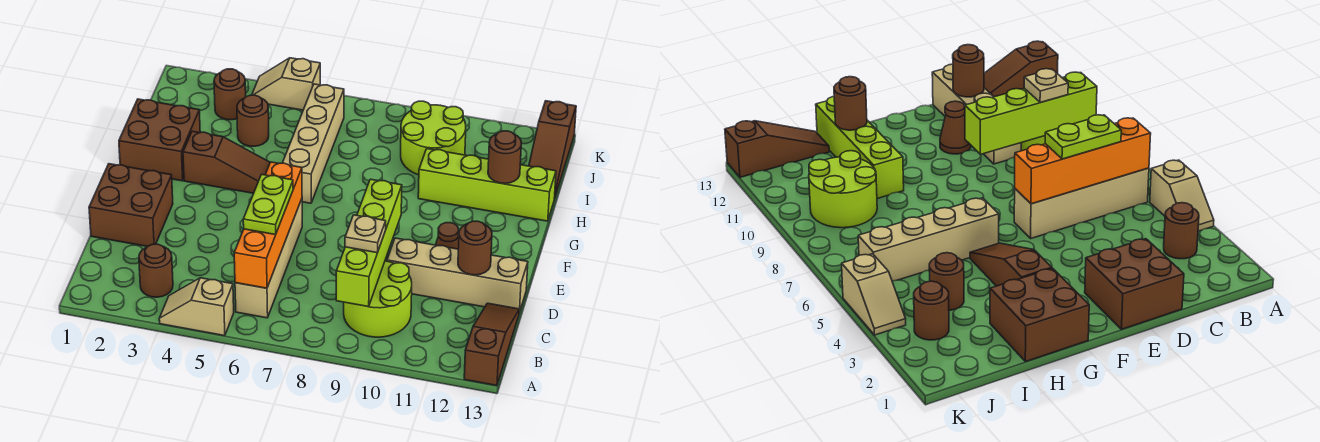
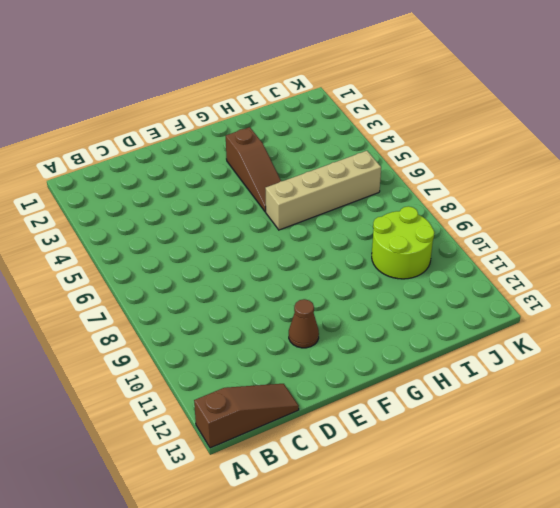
none -> tan 1x2 slope [159,278,234,336]
none -> brown 1x1 round brick [139,244,173,297]
none -> tan 1x4 brick [235,199,302,318]

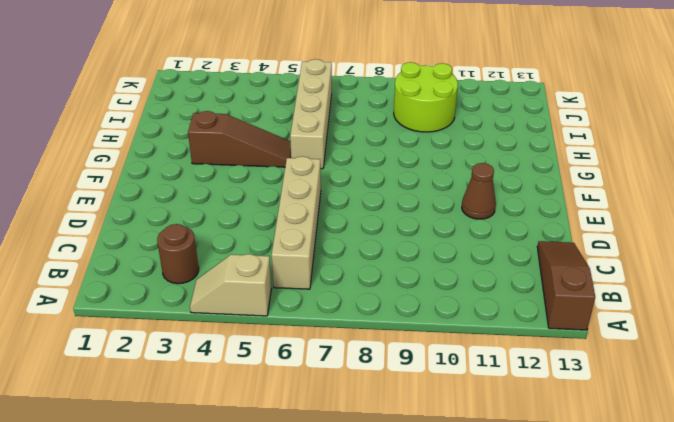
none -> lime 2x2 round brick [344,261,412,337]
none -> brown 2x2 brick [89,164,173,247]
none -> tan 1x4 brick [387,238,528,313]

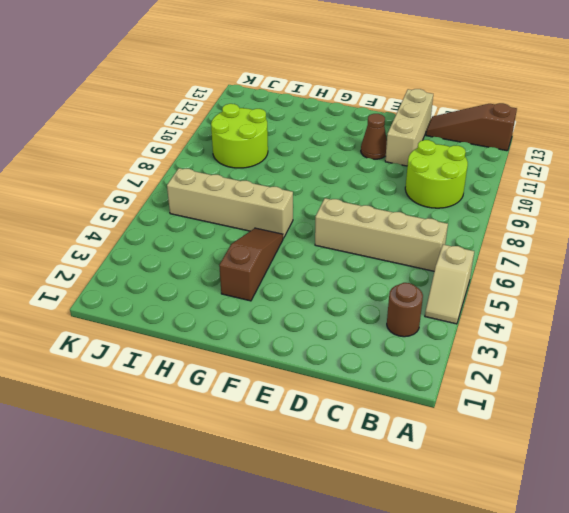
tan 1x3 brick [385,89,433,166] -> tan 1x4 brick [387,238,528,313]
none -> brown 2x2 brick [89,164,173,247]
none -> brown 2x2 brick [119,99,200,181]
none -> lime 1x4 brick [418,149,556,221]

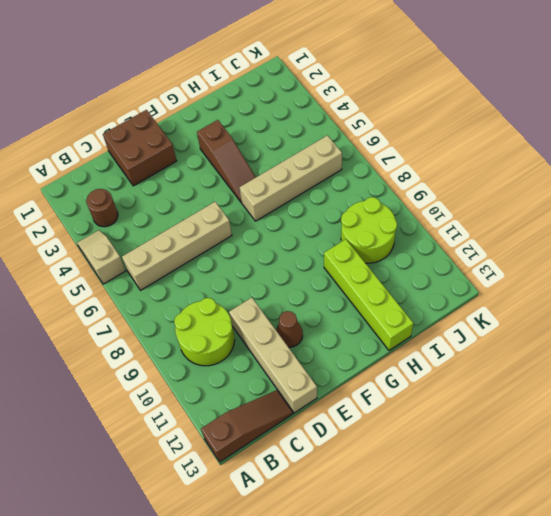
none -> brown 2x2 brick [119,99,200,181]
none -> brown 1x1 round brick [237,95,269,146]
none -> brown 1x3 slope [529,101,576,199]

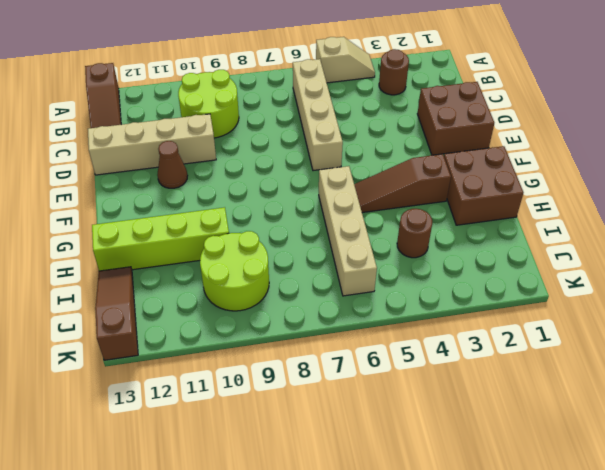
none -> brown 1x1 round brick [214,69,246,120]
none -> tan 1x2 slope [252,58,320,110]
none -> orange 1x4 brick [234,162,302,288]

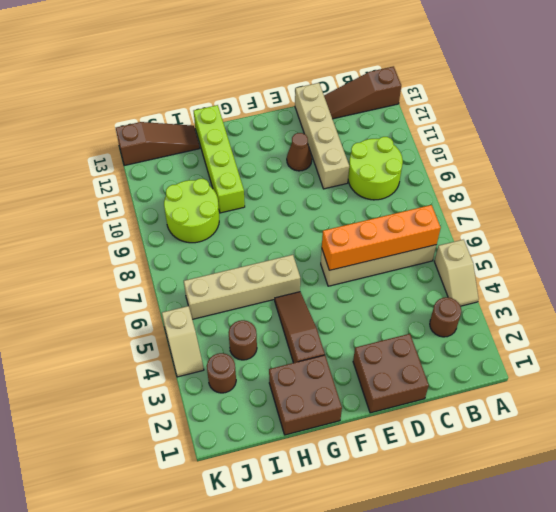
none -> lime 1x4 brick [336,179,402,307]
none -> brown 1x1 round brick [458,221,492,275]
none -> brown 1x1 round brick [488,131,521,183]

